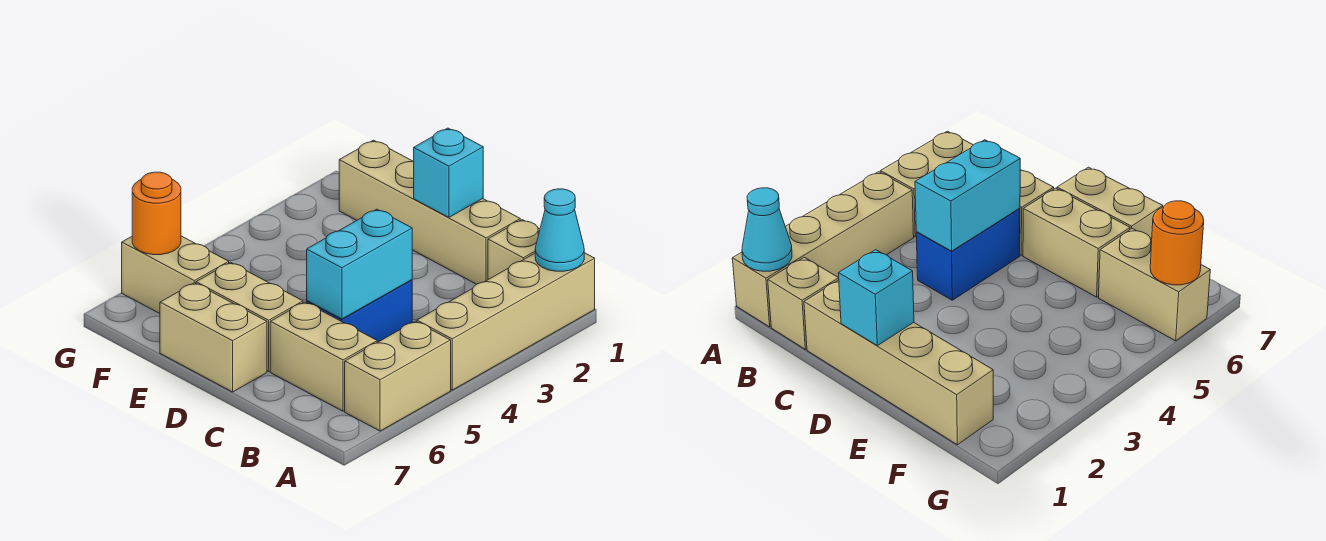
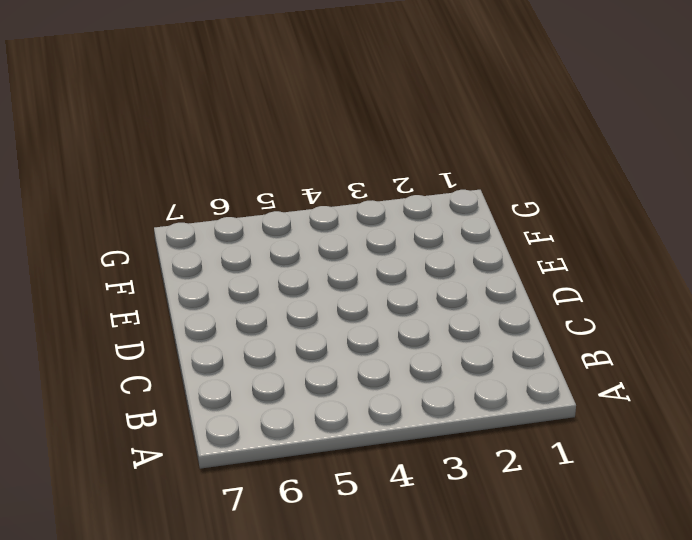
none -> tan 1x4 brick [417,253,595,390]
none -> tan 1x2 brick [345,321,451,431]
none -> tan 1x1 brick [488,220,540,280]

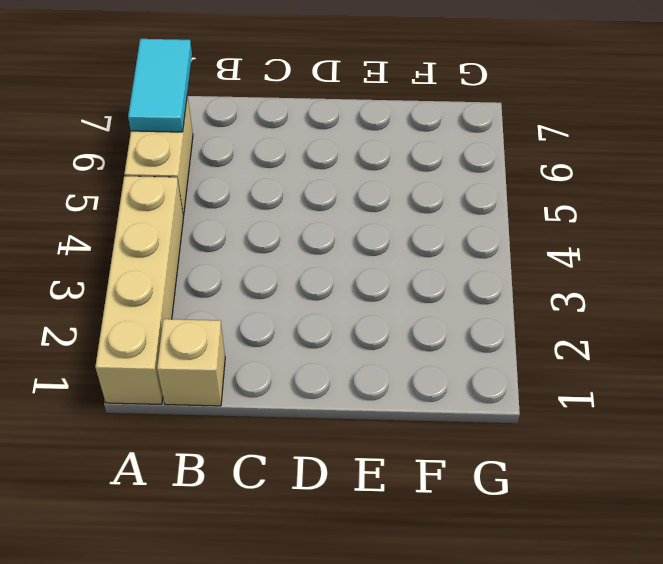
cyan 1x2 tile [128,39,192,132] -> none
none -> tan 1x2 brick [270,302,377,411]
none -> tan 1x4 brick [339,140,520,284]
none -> blue 1x2 brick [307,280,412,342]

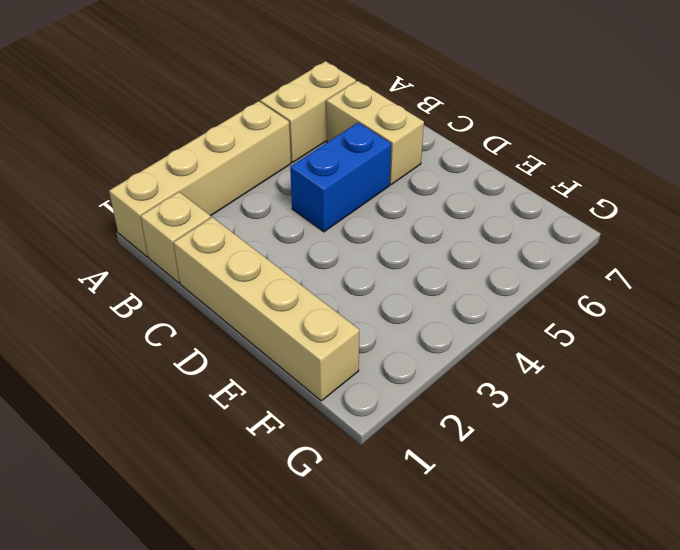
none -> tan 1x2 brick [196,262,303,371]
none -> tan 1x2 brick [160,283,267,392]
none -> tan 1x2 brick [122,236,229,313]

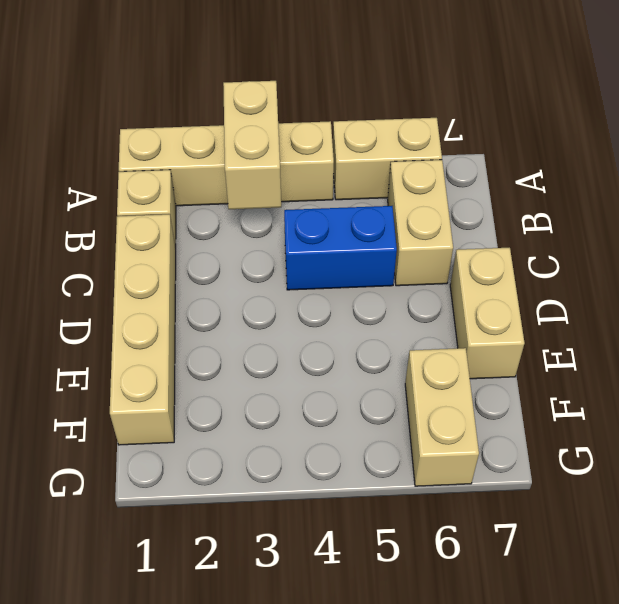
tan 1x2 brick [223,81,281,209] -> tan 1x2 brick moved to [196,262,303,371]
none -> cyan 1x1 cone [535,189,584,271]
none -> cyan 1x2 brick [307,209,412,319]
none -> cyan 1x1 brick [414,128,483,217]

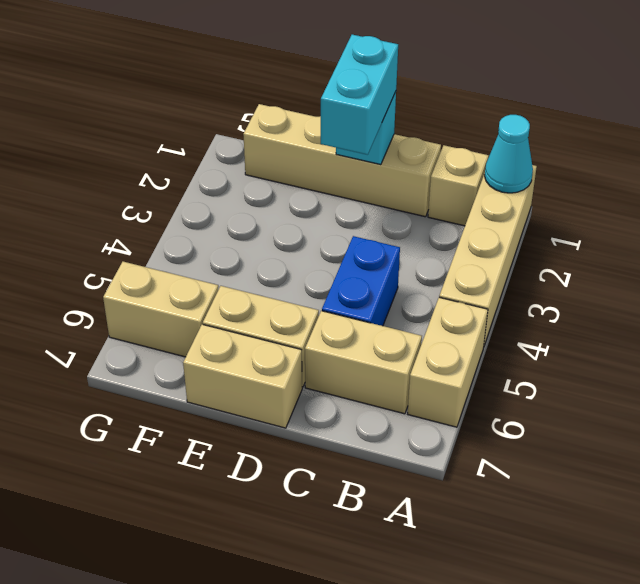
cyan 1x2 brick [321,34,398,155] -> cyan 1x2 brick moved to [307,209,412,319]
none -> orange 1x1 round brick [132,172,181,255]

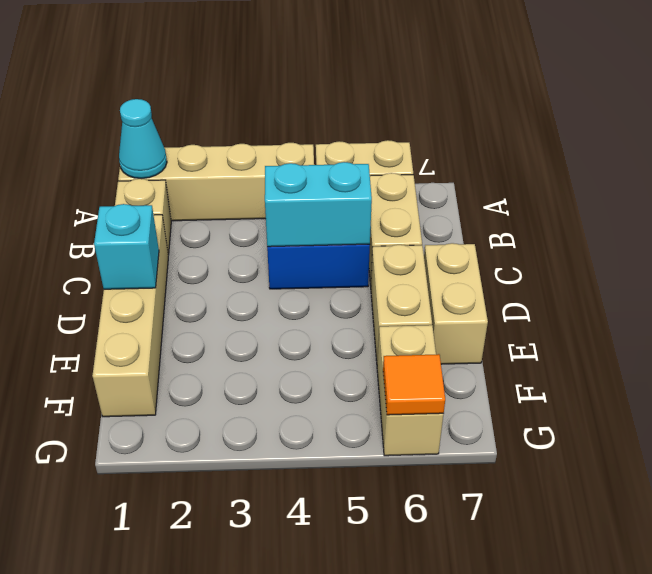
orange 1x1 tile [383,354,445,415] -> orange 1x1 round brick [132,172,181,255]

